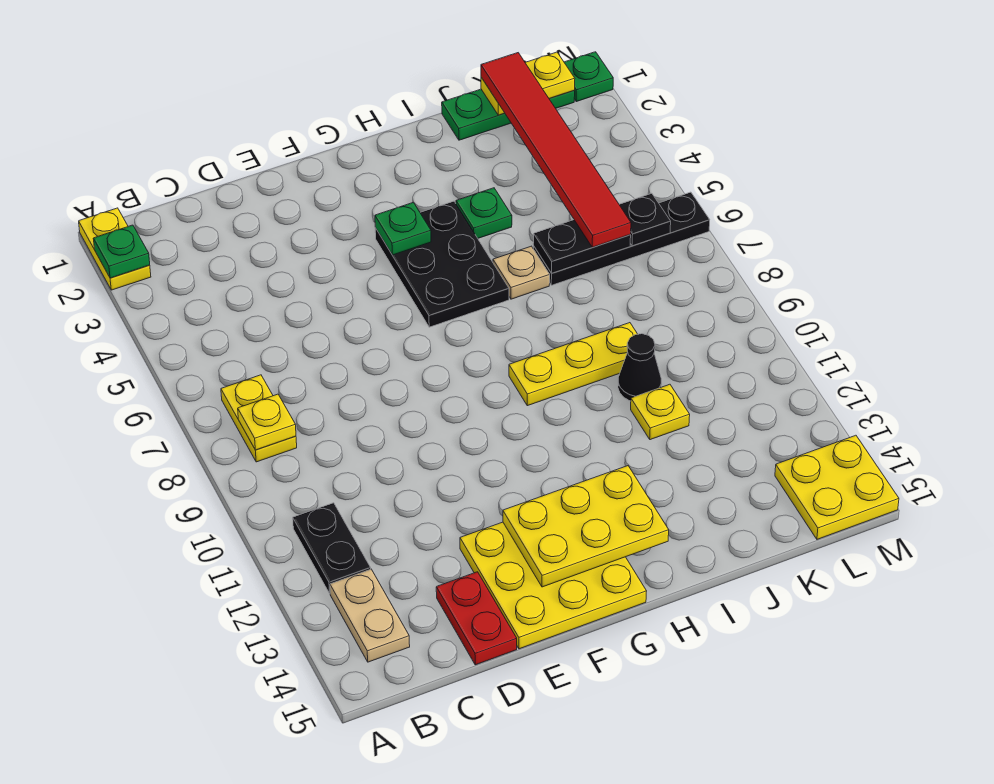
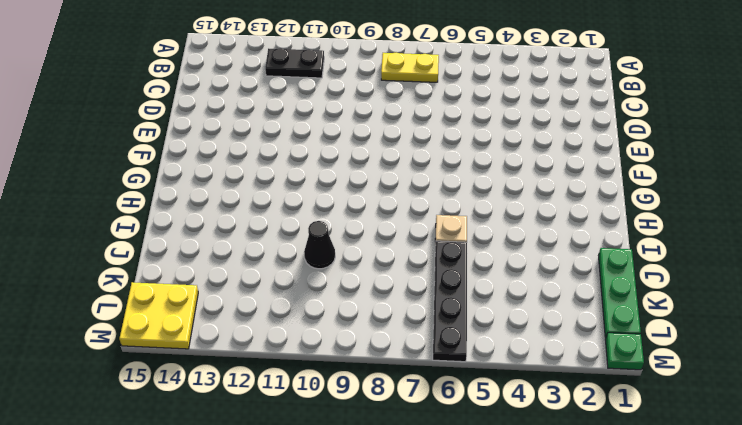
none -> yellow 1x2 plate [79,208,151,290]
none -> tan 1x2 plate [330,569,410,662]
none -> red 1x2 plate [436,572,517,665]

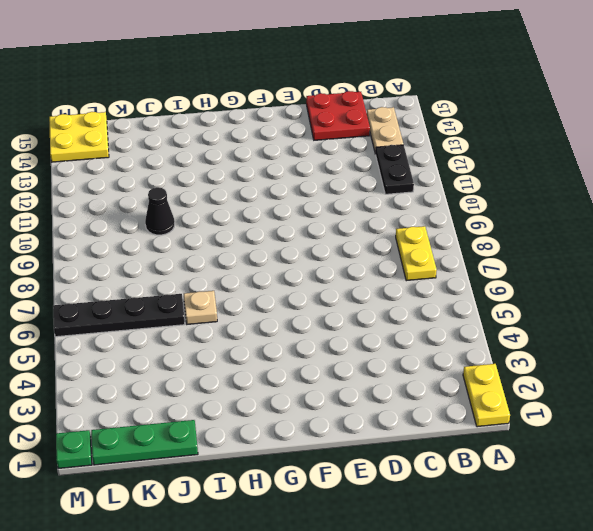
red 2x2 plate [306,91,370,140] -> red 1x2 plate [436,572,517,665]
none -> yellow 3x3 plate [460,522,647,649]
none -> black 2x3 plate [375,201,509,327]
none -> yellow 1x3 plate [509,323,637,406]

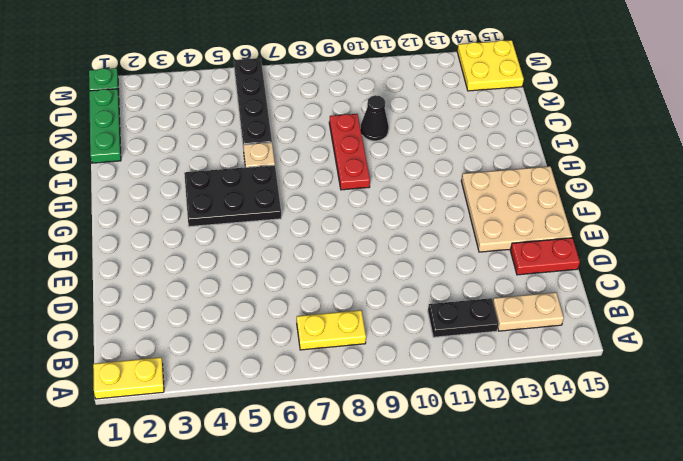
tan 3x3 plate [461,166,572,252] -> yellow 3x3 plate [460,522,647,649]
red 1x3 plate [329,114,370,190] -> yellow 1x3 plate [509,323,637,406]
none -> green 1x1 plate [456,188,512,238]
none -> yellow 1x1 plate [631,384,690,440]
none -> green 1x1 plate [93,225,150,278]

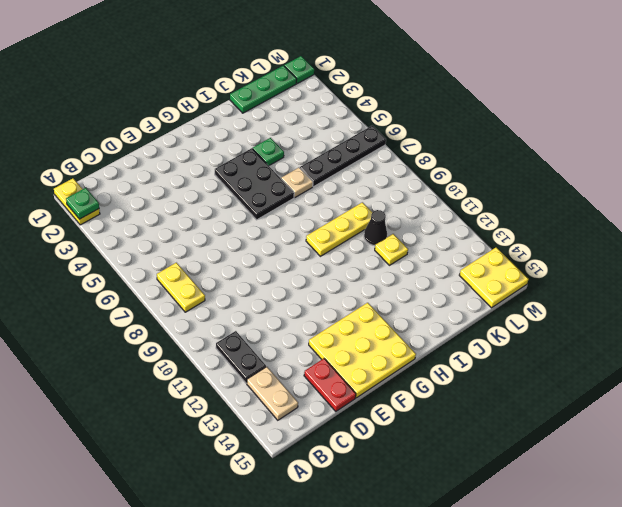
none -> yellow 1x1 plate [238,394,296,450]
none -> yellow 2x3 plate [503,466,669,587]
none -> green 1x1 plate [375,202,431,255]

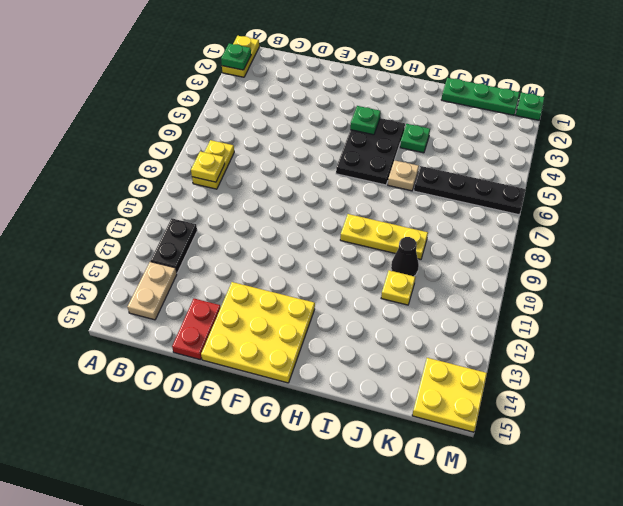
none -> yellow 2x3 plate [503,466,669,587]
none -> black 1x2 plate [533,220,631,273]
none -> yellow 1x2 plate [481,52,575,115]

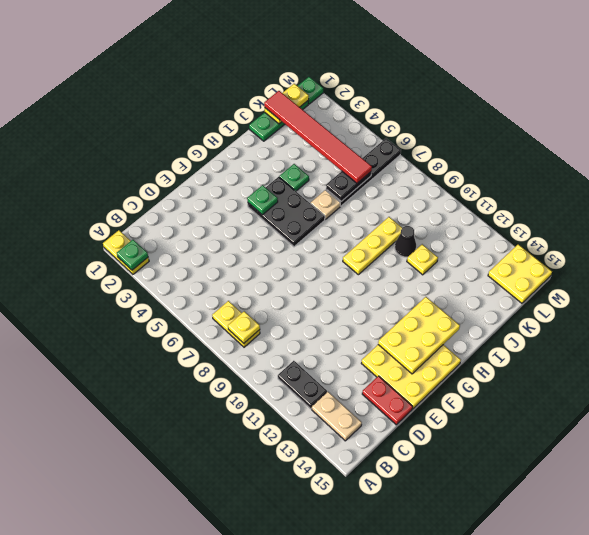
none -> black 1x1 plate [619,193,671,246]

